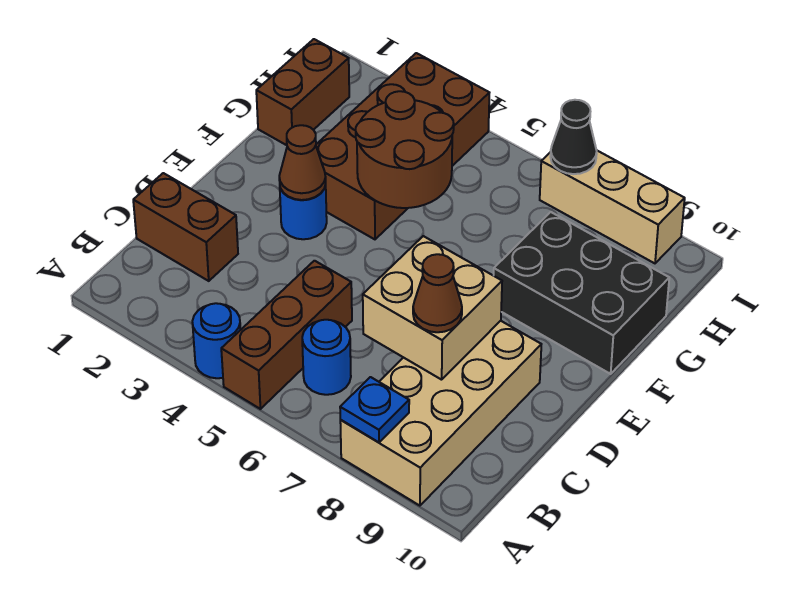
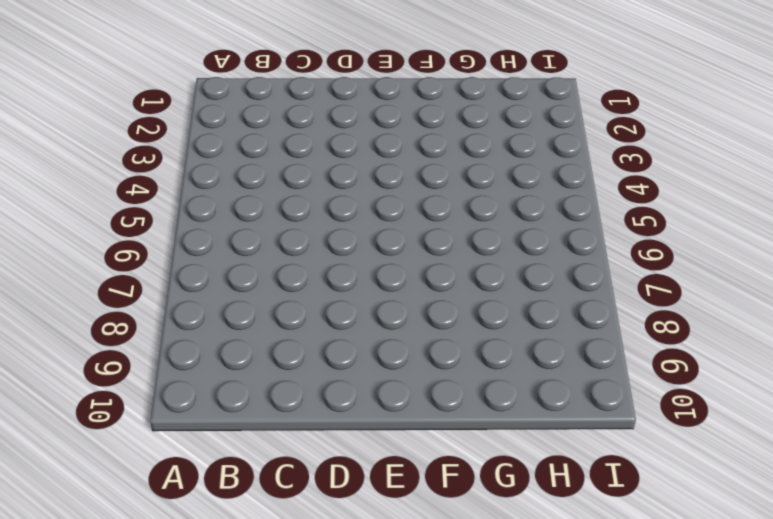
none -> blue 1x1 round brick [192,303,241,378]
none -> brown 1x3 brick [221,261,352,409]
none -> tan 2x4 brick [340,321,541,506]

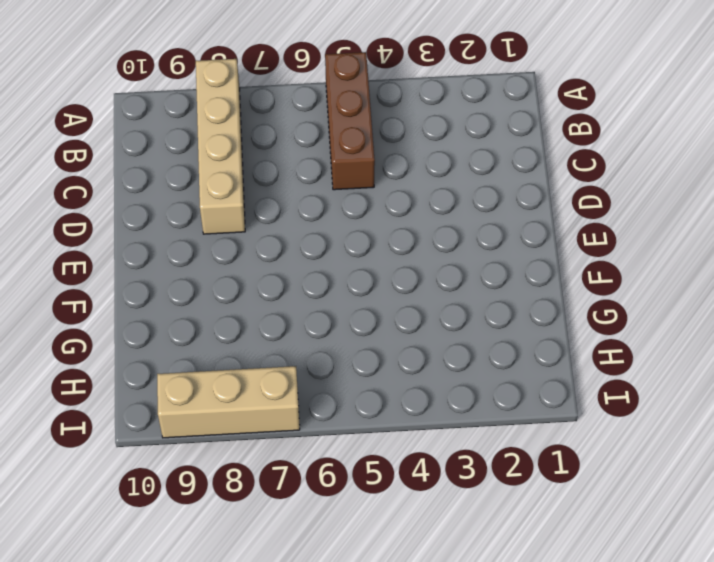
tan 1x4 brick [196,59,245,234] -> tan 2x4 brick [340,321,541,506]
none -> blue 1x1 round brick [192,303,241,378]
none -> blue 1x1 round brick [302,320,351,395]
none -> brown 1x2 brick [133,173,238,281]

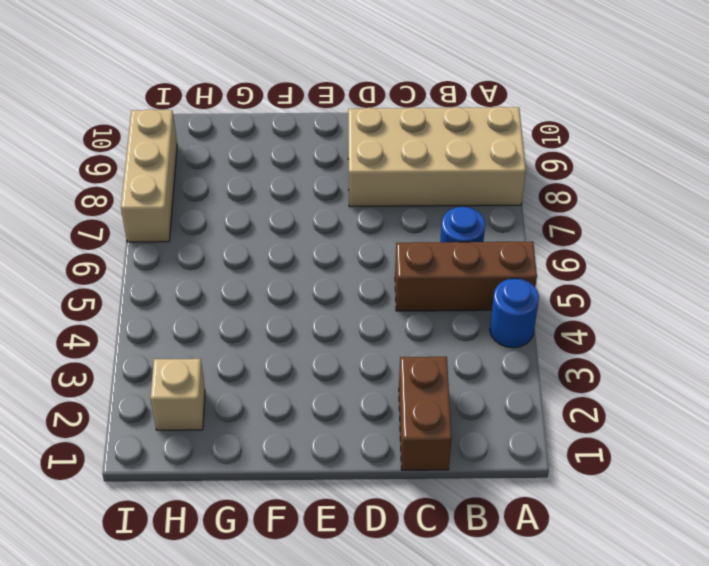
tan 1x1 brick [151,359,205,430] -> none
none -> blue 1x1 round brick [280,185,327,239]
none -> brown 2x4 brick [316,53,489,239]
none -> black 2x3 brick [494,212,669,374]

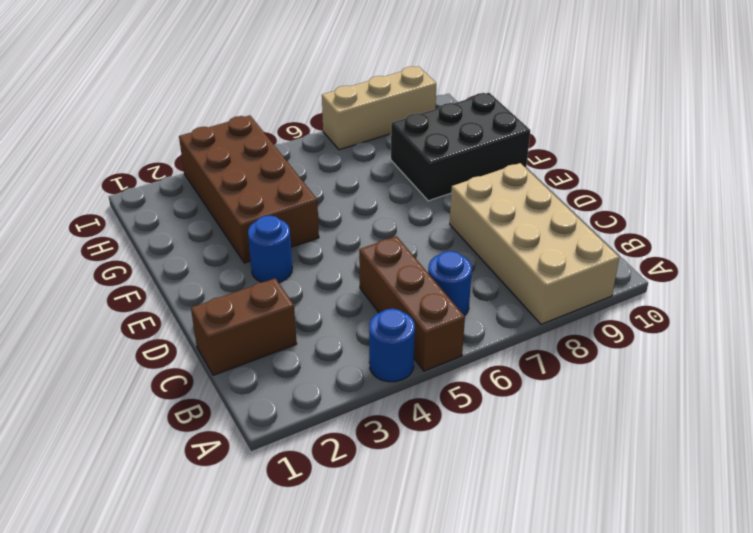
none -> brown 1x2 brick [256,39,349,145]
none -> blue 1x1 plate [340,377,409,442]
none -> tan 2x2 brick [363,236,502,380]

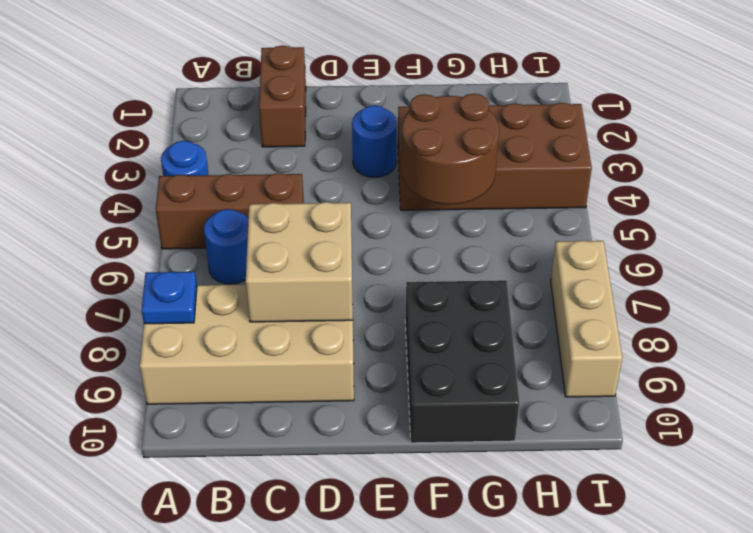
none -> brown 1x2 brick [256,39,349,145]
none -> brown 1x1 cone [279,125,326,200]
none -> black 1x1 cone [550,100,597,174]

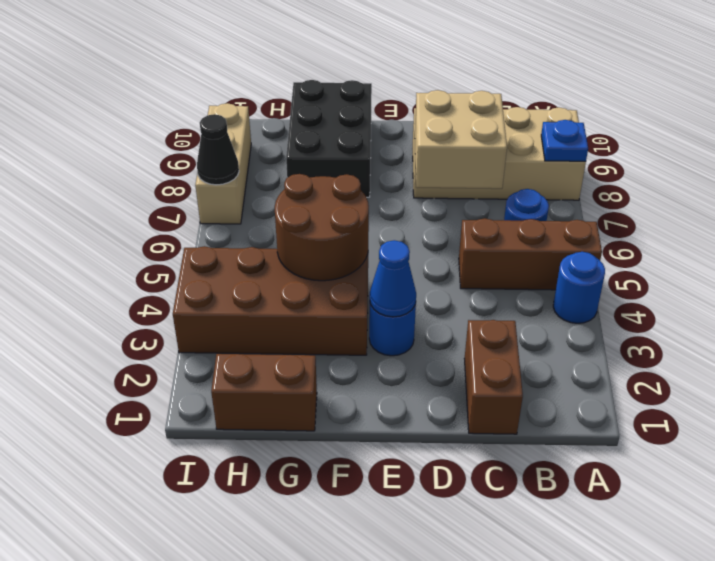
blue 1x1 cone [370,240,416,317] -> brown 1x1 cone [279,125,326,200]
none -> brown 1x1 cone [413,254,462,332]

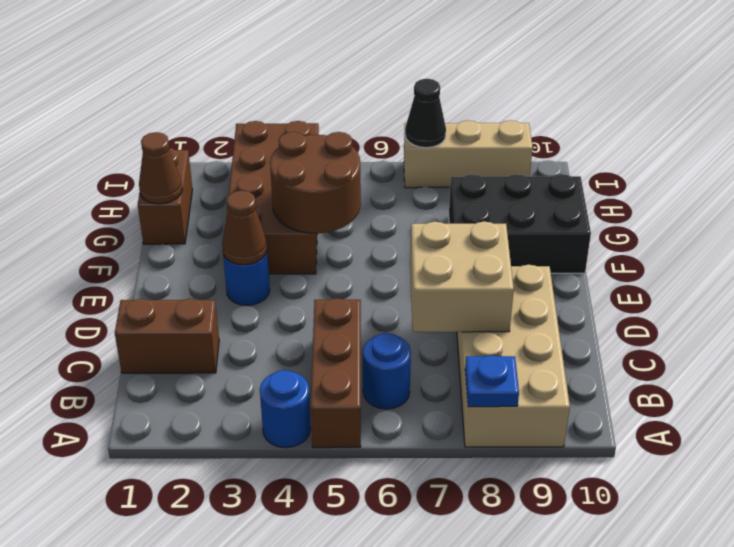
brown 1x1 cone [139,132,182,204] -> brown 1x1 cone moved to [413,254,462,332]

